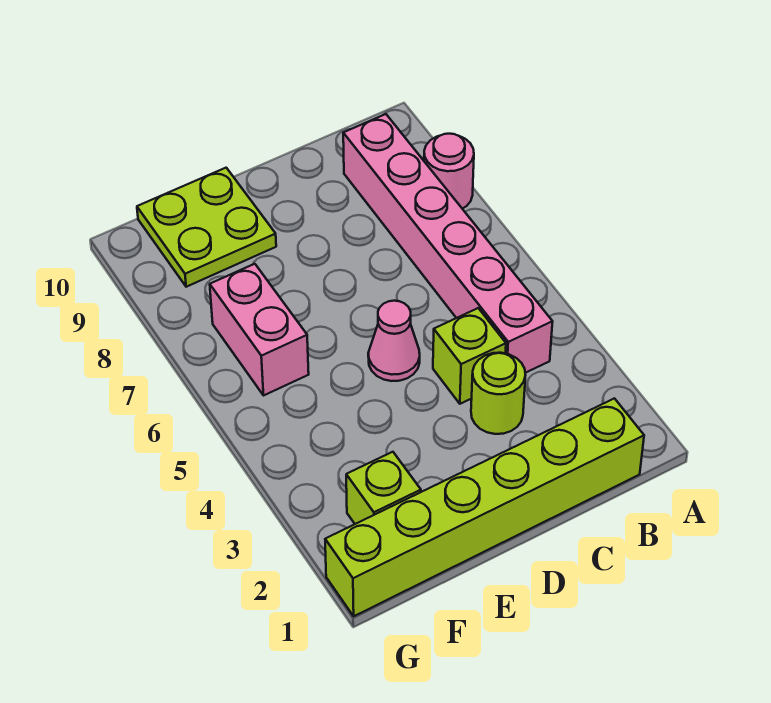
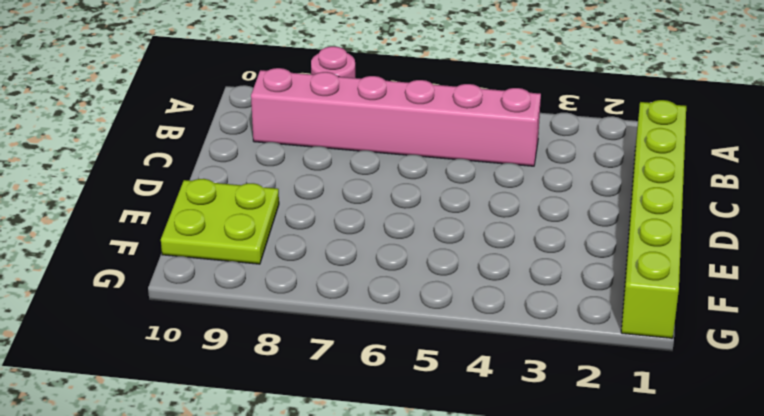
none -> lime 1x1 round brick [471,353,525,434]
none -> lime 1x1 brick [433,308,506,404]

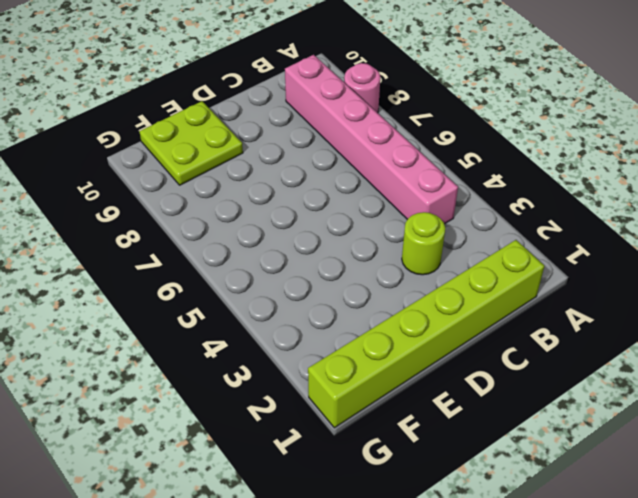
none -> lime 1x1 brick [433,308,506,404]
none -> pink 1x1 cone [368,301,420,381]

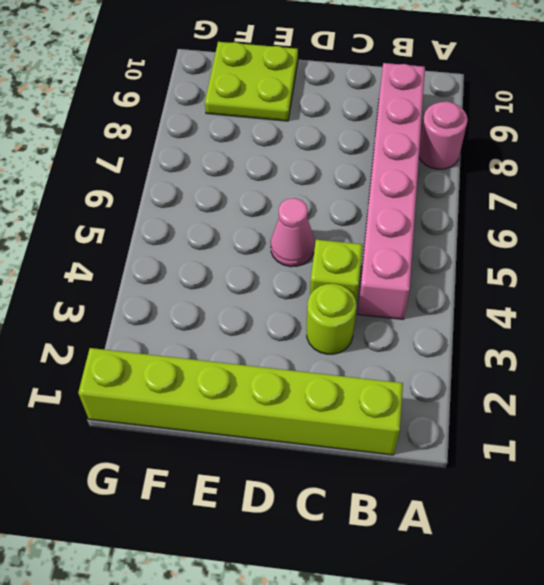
none -> lime 1x1 brick [346,452,421,524]
none -> pink 1x2 brick [210,264,309,395]

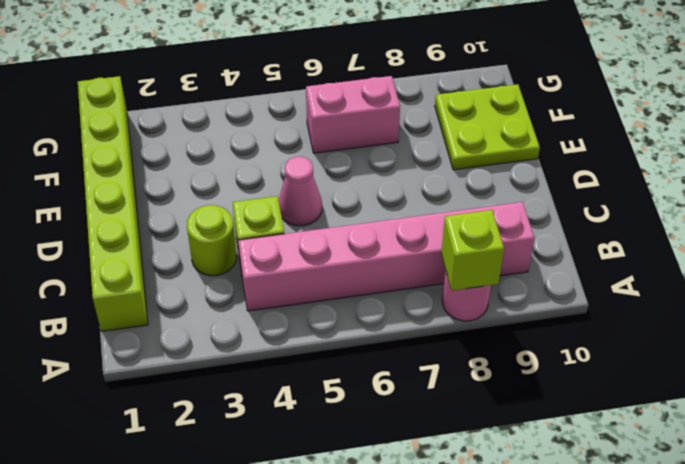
lime 1x1 brick [441,210,504,291] -> lime 1x1 brick moved to [346,452,421,524]

